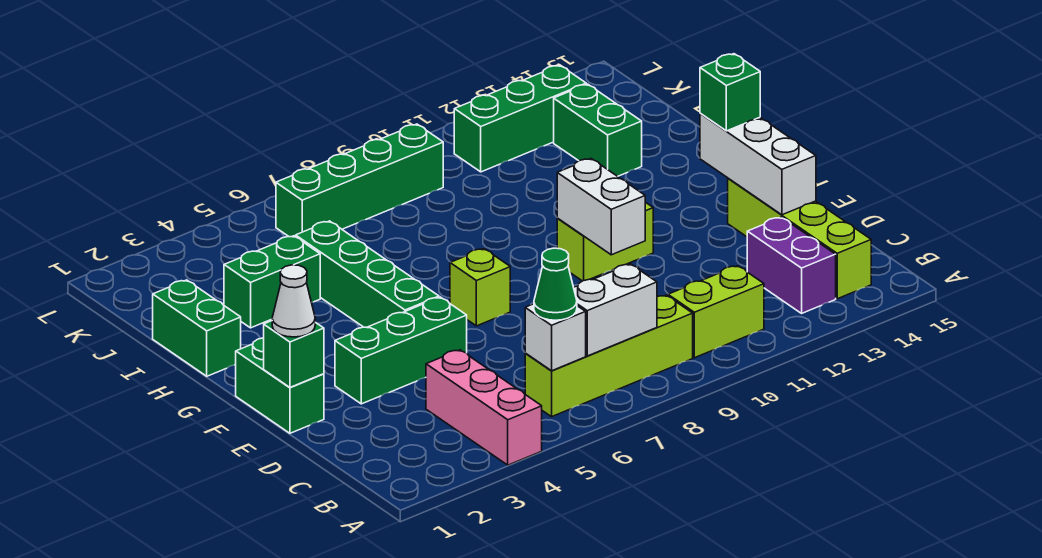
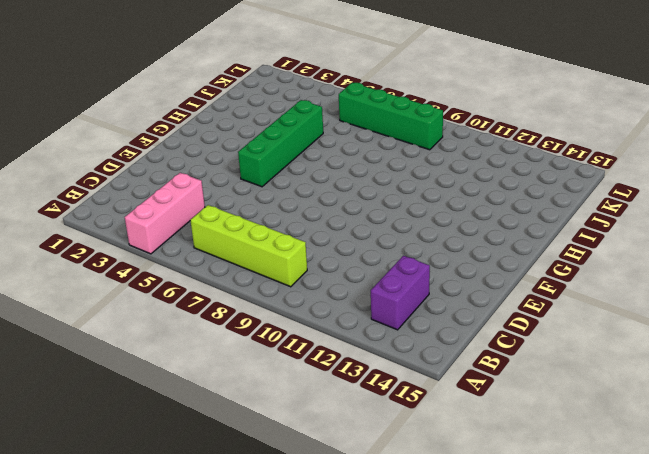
none -> lime 1x2 brick [668,266,764,358]
none -> lime 1x4 brick [728,178,871,299]
none -> green 1x2 brick [236,338,324,433]

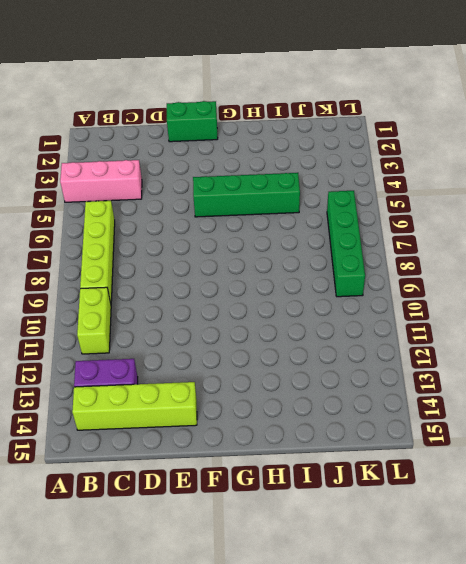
none -> green 1x3 brick [335,297,467,404]
none -> lime 1x1 brick [450,249,510,326]
none -> lime 1x2 brick [557,202,653,281]

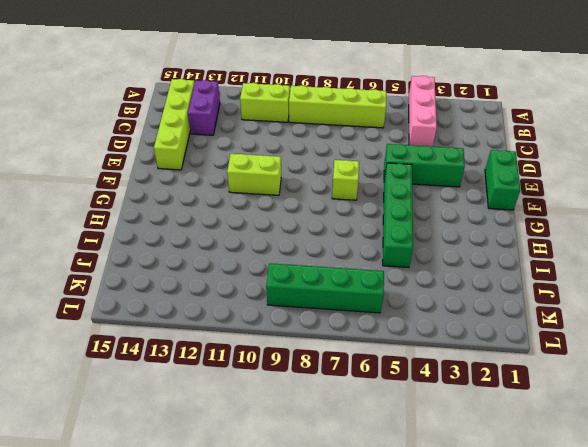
none -> green 1x2 brick [153,280,241,376]
none -> green 1x2 brick [224,236,320,328]
none -> green 1x2 brick [554,84,642,176]

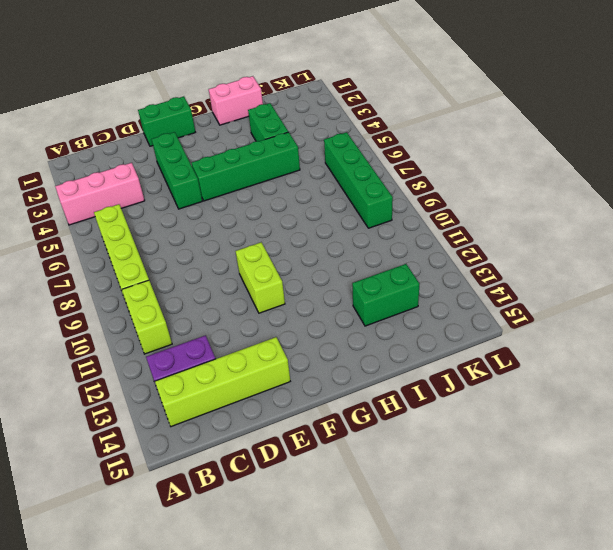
pink 1x2 brick [209,76,263,125] -> green 1x2 brick [153,280,241,376]
none -> lime 1x1 brick [450,249,510,326]
none -> green 1x3 brick [454,65,586,172]
none -> white 1x1 brick [525,304,586,371]

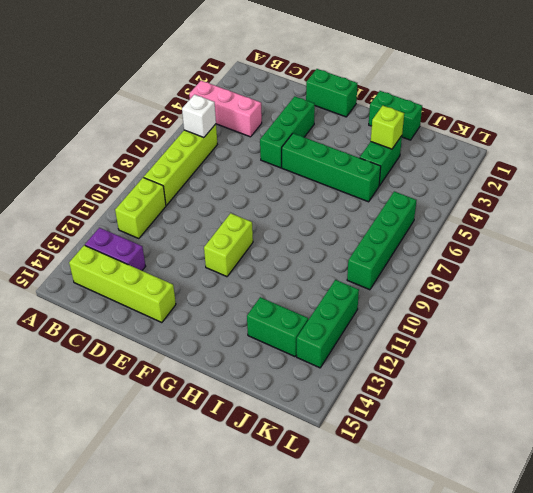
lime 1x1 brick [371,106,404,149] -> lime 1x1 brick moved to [450,249,510,326]
none -> white 1x2 brick [574,264,657,356]
none -> white 1x3 brick [700,113,816,215]
none -> green 1x1 brick [264,321,324,387]

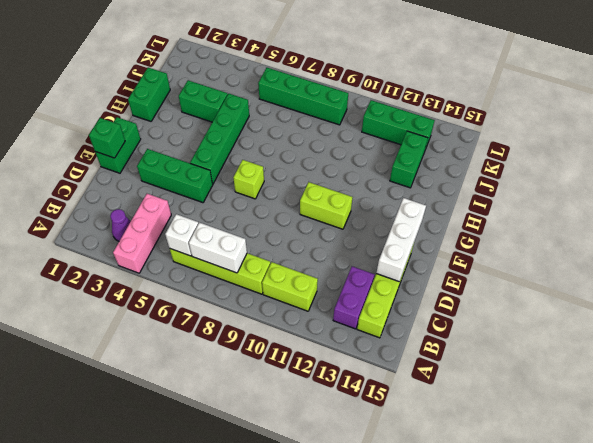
purple 1x1 cone [110,209,131,241] -> none
none -> white 1x2 brick [557,159,645,255]
none -> green 1x1 cone [534,248,577,320]
none -> white 1x1 cone [272,265,315,337]

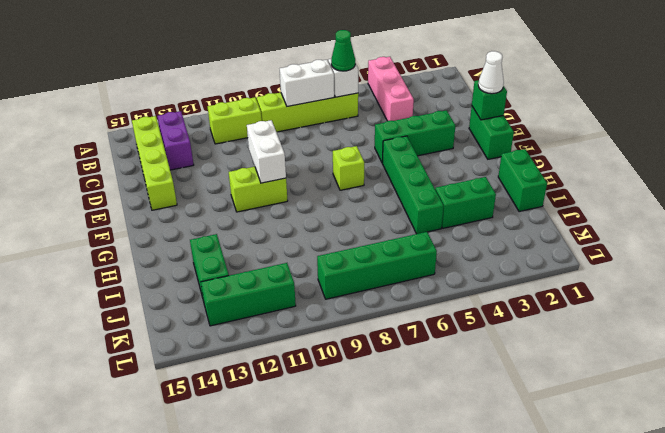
none -> white 1x3 brick [700,113,816,215]
none -> green 1x1 brick [700,54,760,131]

